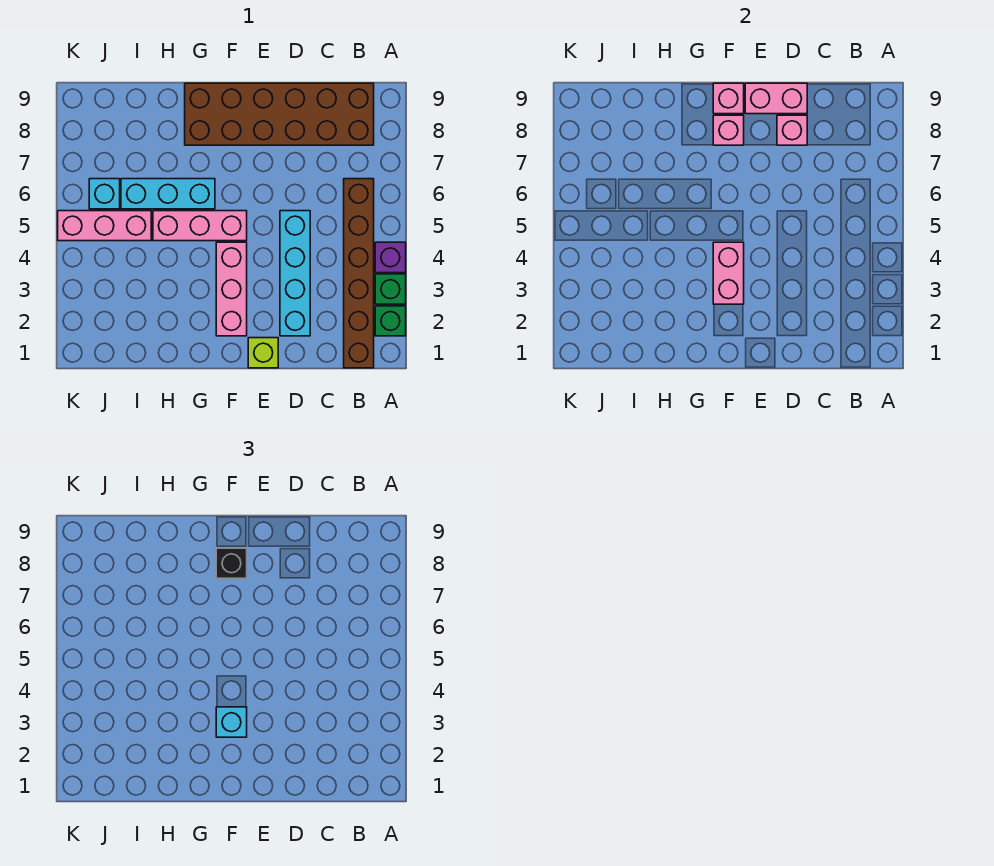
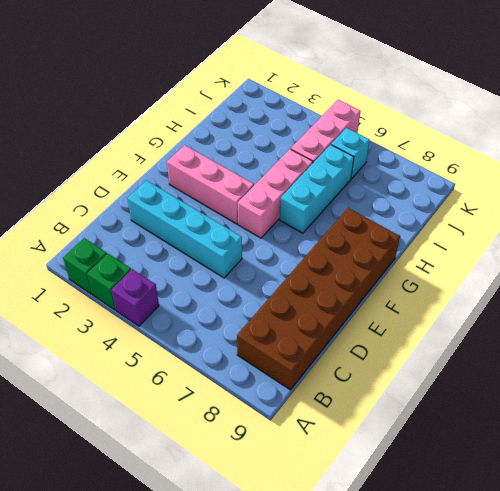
none -> brown 1x6 brick [344,179,374,368]
none -> lime 1x1 brick [248,338,278,368]
none -> pink 1x1 brick [777,115,807,145]

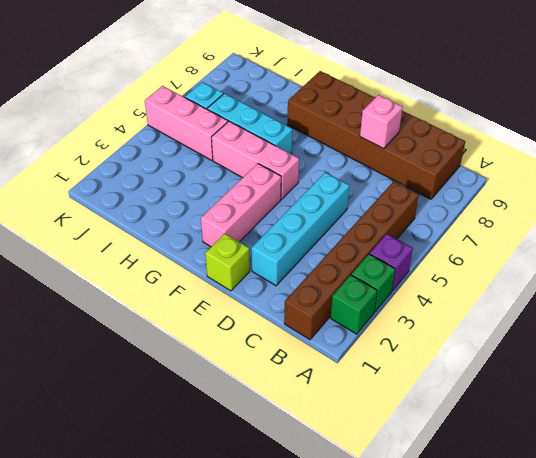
none -> pink 1x2 brick [745,83,807,114]
none -> pink 1x2 brick [713,242,744,304]
none -> pink 1x1 brick [713,115,744,145]

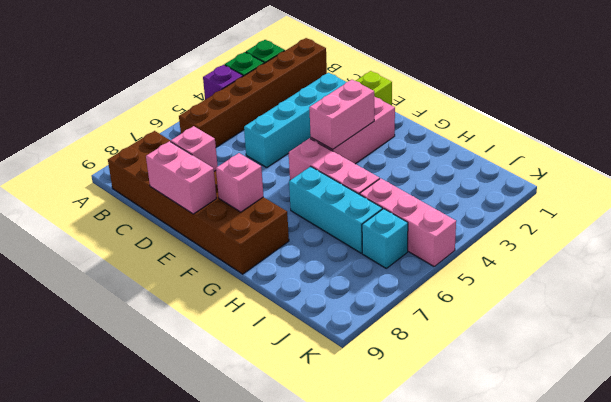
none -> pink 1x1 brick [713,83,744,114]
none -> cyan 1x1 brick [216,707,247,737]
none -> black 1x1 brick [216,548,247,578]

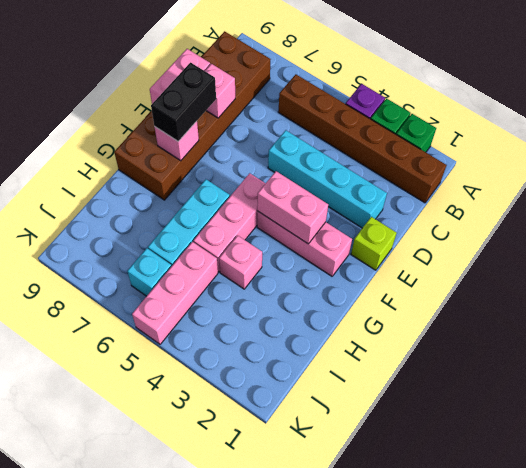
black 1x2 brick [151,63,216,141] -> black 1x1 brick [216,548,247,578]
pink 1x1 brick [219,235,262,289] -> pink 1x1 brick moved to [713,83,744,114]
none -> cyan 1x1 brick [216,707,247,737]

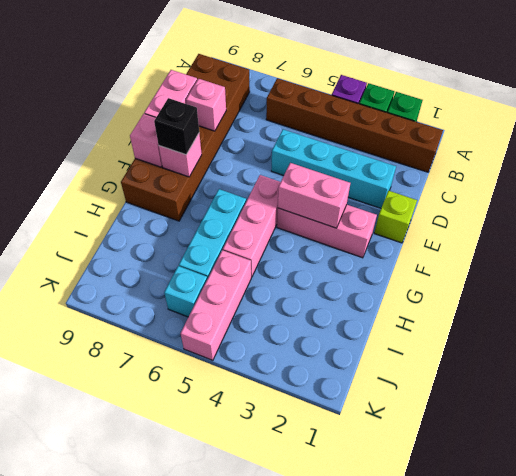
none -> cyan 1x1 brick [216,707,247,737]

